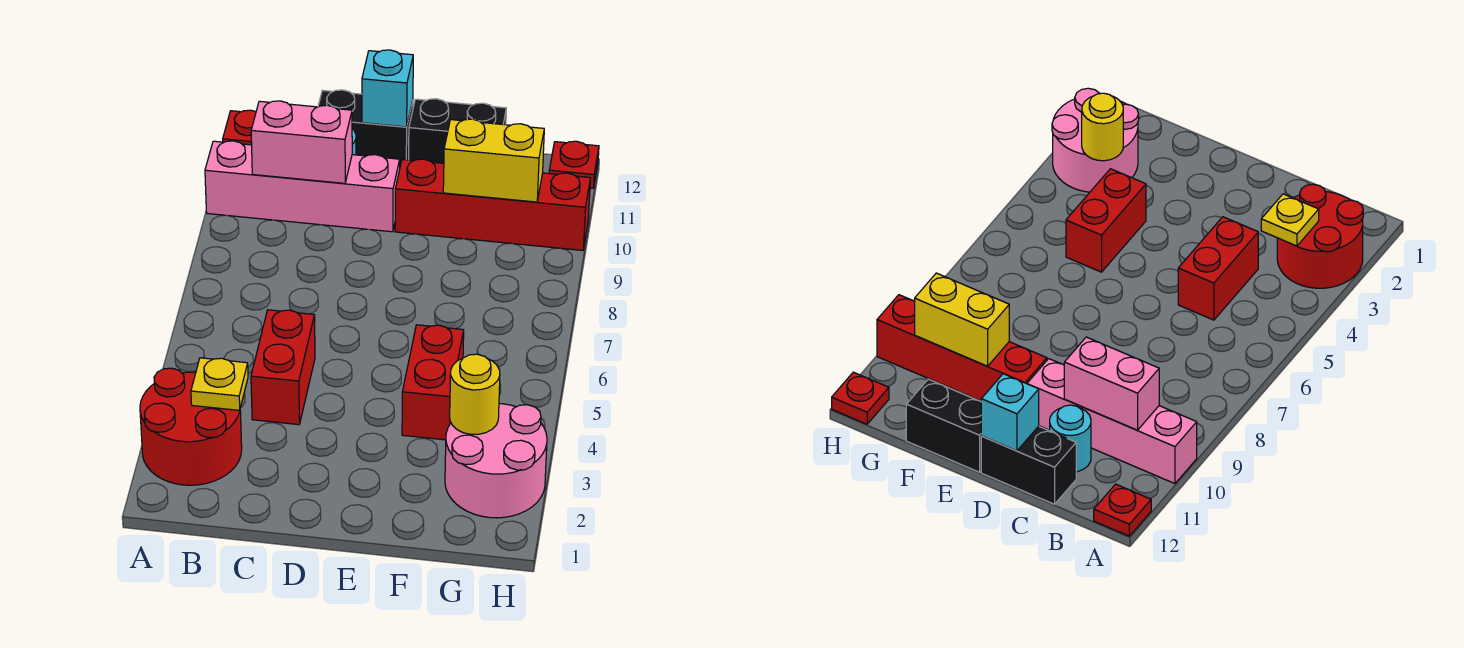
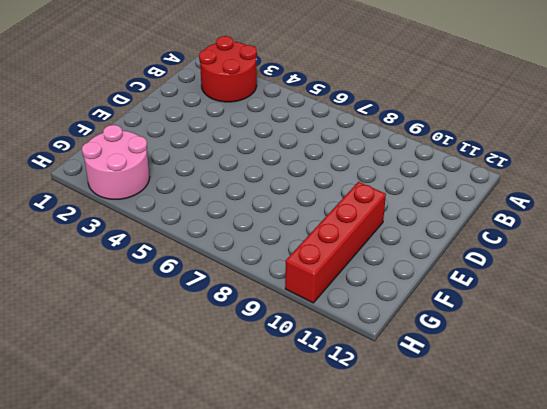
none -> pink 1x4 brick [205,141,400,232]
none -> red 1x1 plate [223,110,256,145]
none -> red 1x2 brick [251,310,315,425]

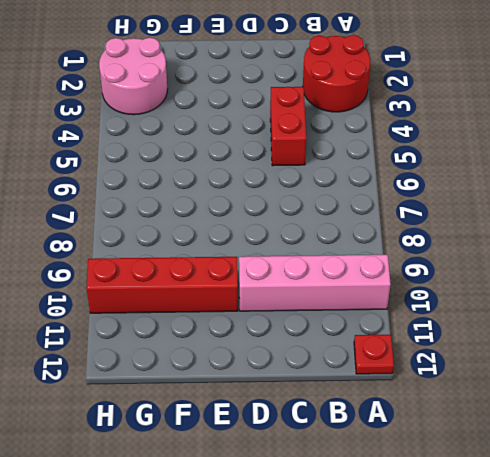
none -> cyan 1x1 round brick [1050,405,1091,472]
none -> black 1x2 brick [318,90,413,166]
none -> black 1x2 brick [409,99,506,163]

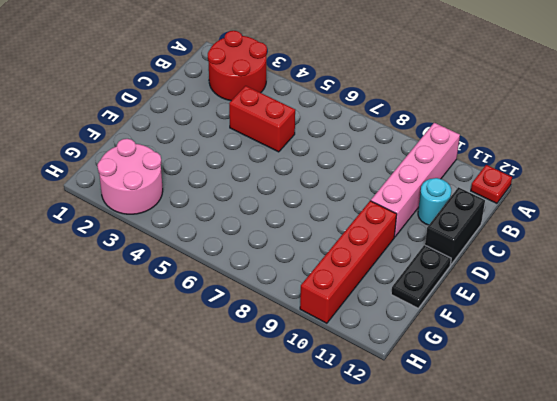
black 1x2 plate [391,245,451,308] -> black 1x2 brick [409,99,506,163]
none -> red 1x2 brick [402,325,464,440]
none -> red 1x1 plate [549,141,599,188]
none -> yellow 1x1 plate [191,358,248,410]

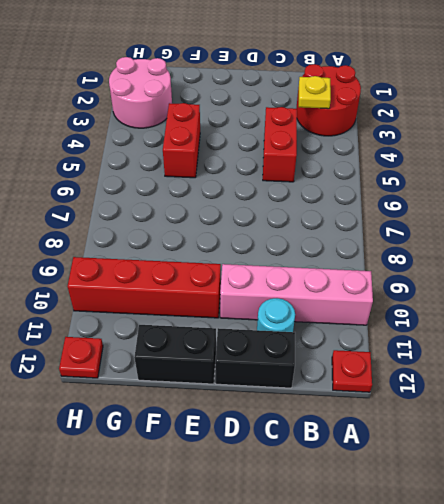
none -> pink 1x2 brick [251,101,352,183]
none -> cyan 1x1 brick [362,50,413,127]
none -> yellow 1x2 brick [443,119,544,202]

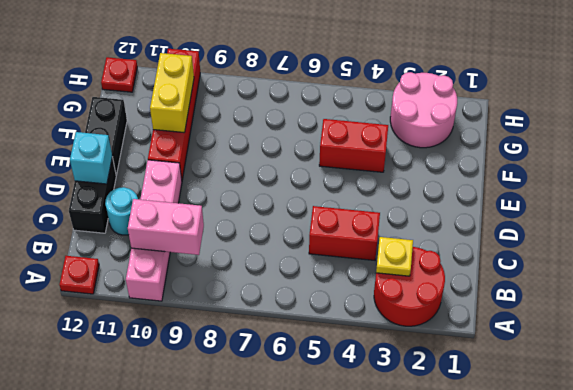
pink 1x2 brick [128,199,204,255] -> pink 1x2 brick turned to [251,101,352,183]
none -> yellow 1x1 round brick [450,354,500,434]

